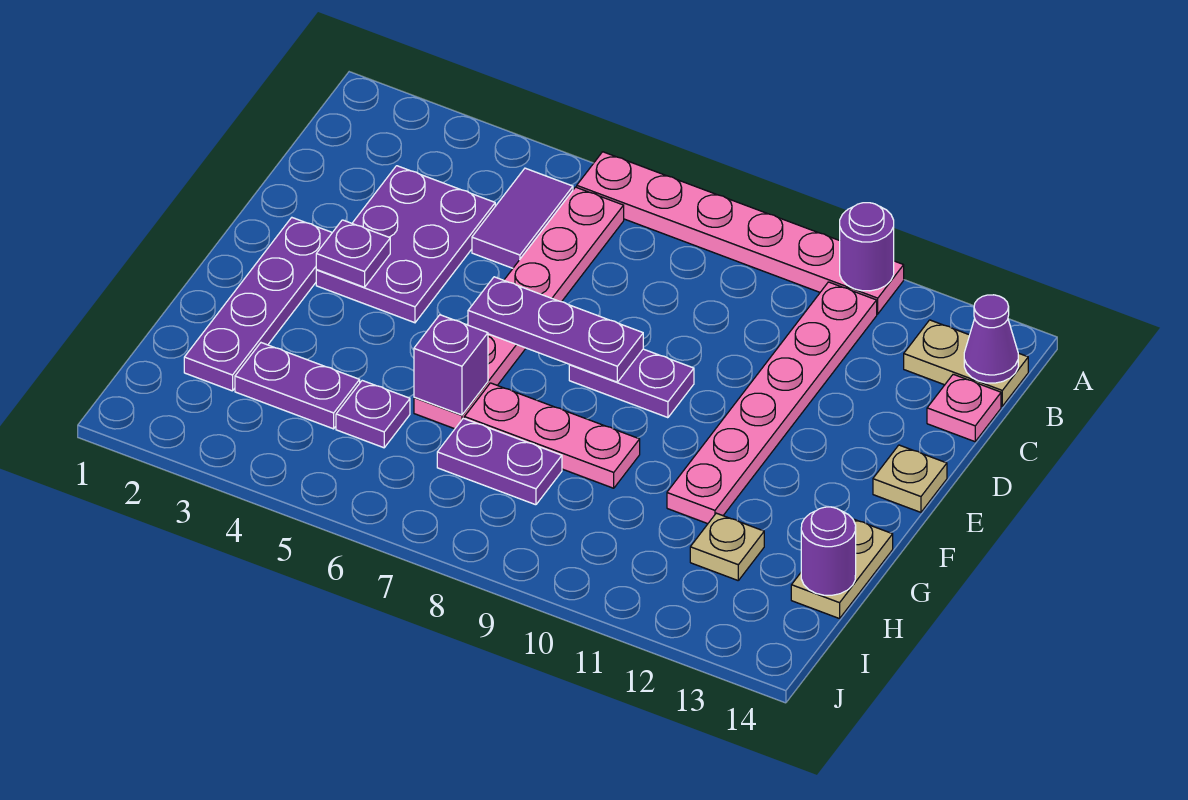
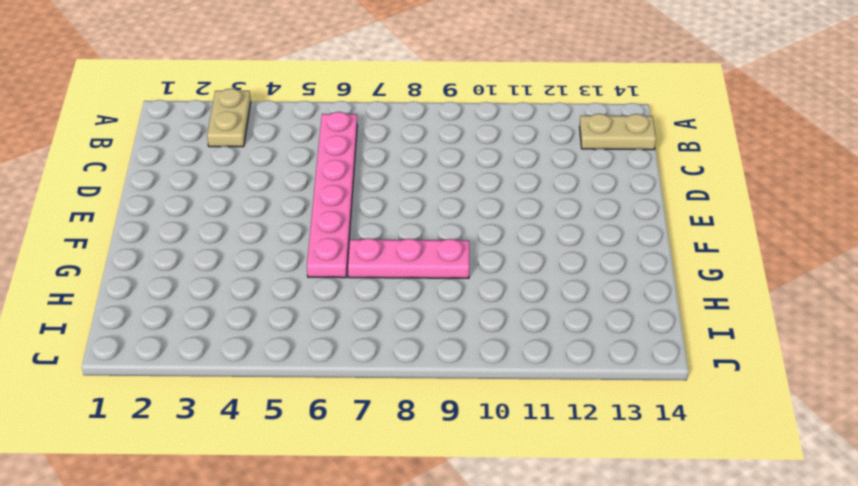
tan 1x2 plate [207,88,251,147] -> tan 1x2 plate moved to [791,519,893,619]
none -> pink 1x6 plate [577,152,904,314]
none -> purple 1x2 tile [472,168,573,268]
none -> pink 1x6 plate [667,282,877,524]

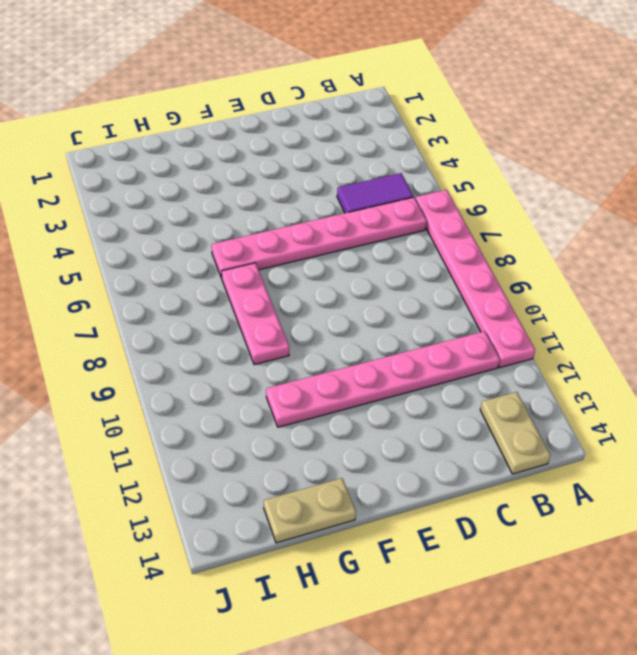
none -> purple 2x3 plate [316,166,495,323]
none -> pink 1x1 plate [927,374,1001,442]
none -> purple 1x4 plate [184,218,332,391]

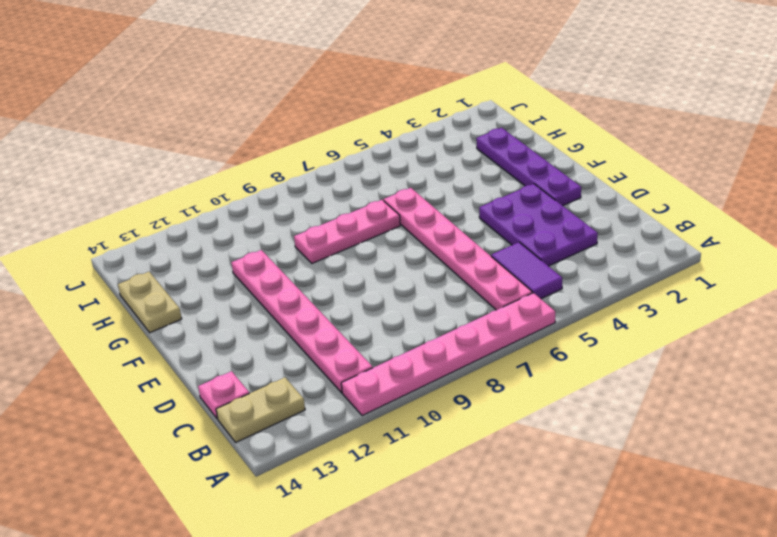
none -> purple 1x2 plate [569,349,694,418]
none -> tan 1x1 plate [873,445,947,512]
none -> purple 1x2 plate [235,343,360,429]

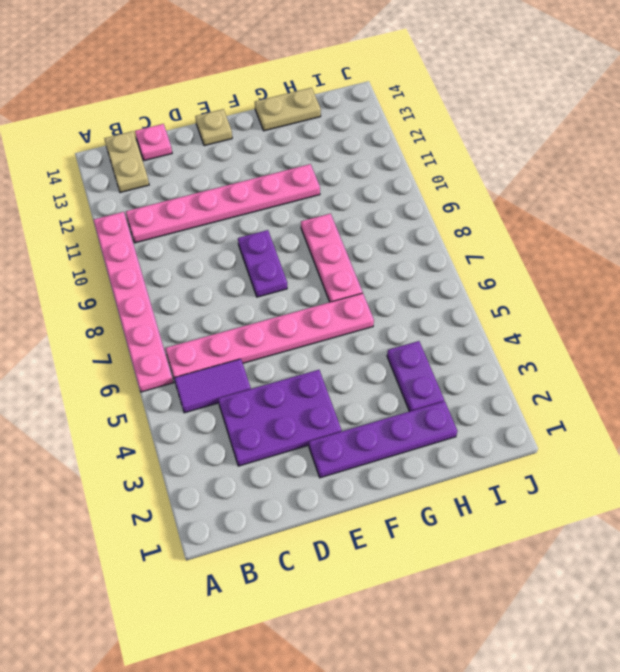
none -> purple 1x1 plate [336,381,410,448]
none -> purple 1x2 plate [437,418,562,505]
none -> tan 1x1 plate [690,513,764,580]

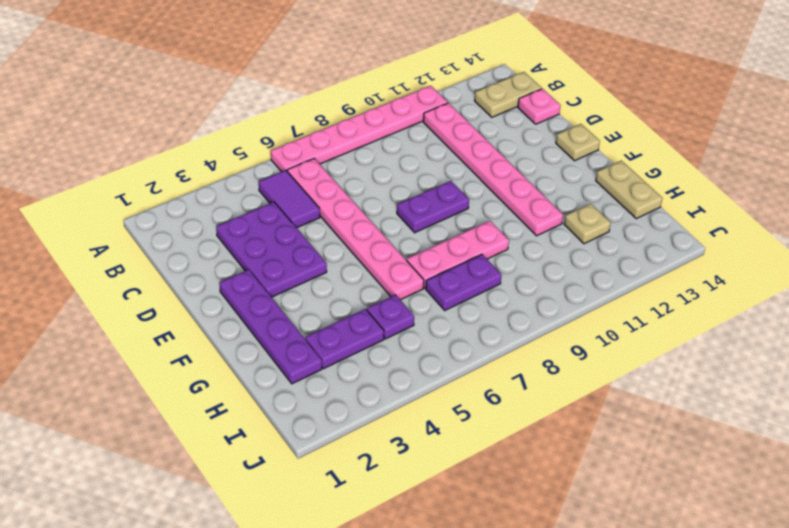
none -> purple 1x1 round brick [840,203,894,291]
none -> purple 1x1 cone [964,295,1018,383]
none -> purple 1x1 plate [316,220,390,287]

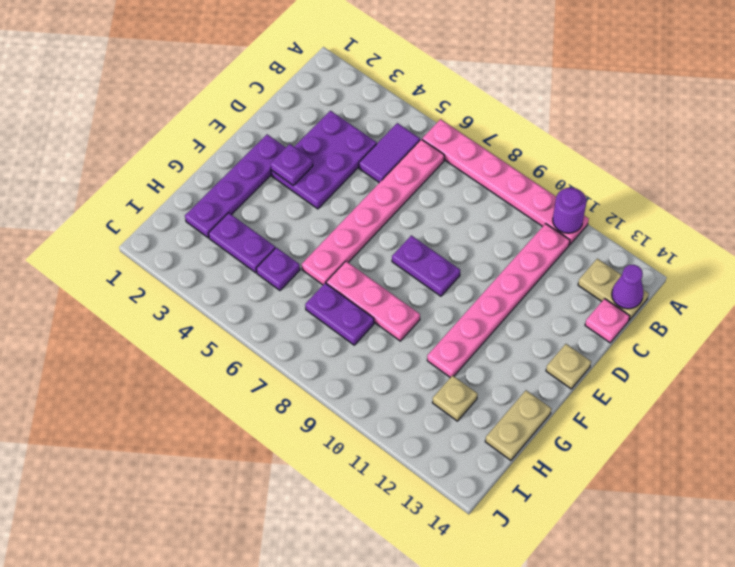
none -> purple 1x3 plate [468,277,643,382]
none -> purple 1x1 brick [414,315,488,415]
none -> purple 1x1 round brick [801,507,856,595]

